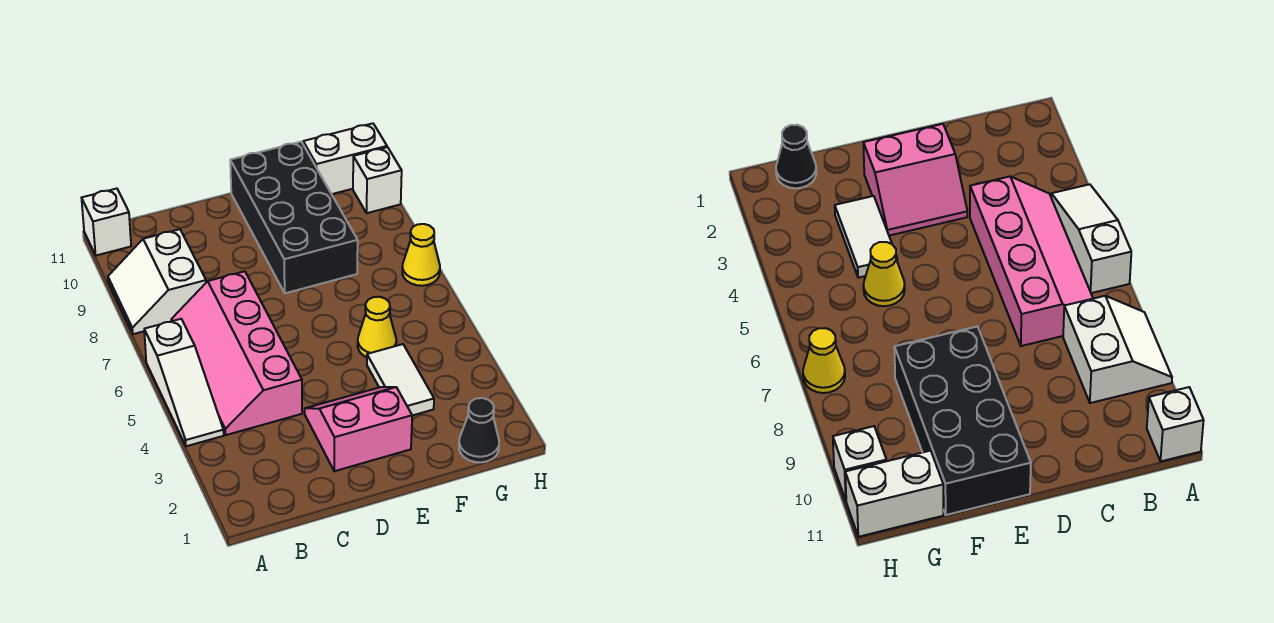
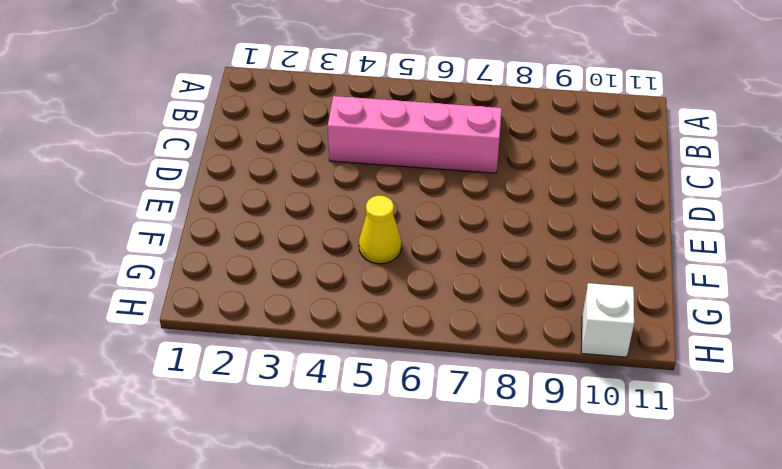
none -> white 1x3 slope [144,319,224,446]
none -> white 2x2 slope [108,229,206,334]
none -> white 1x1 brick [82,189,131,255]

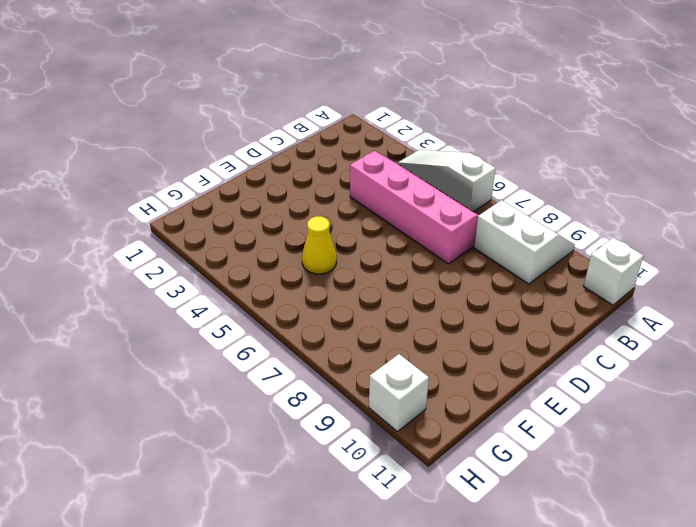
none -> pink 2x2 slope [305,387,412,471]
none -> black 2x4 brick [230,142,358,293]
none -> white 1x2 tile [367,344,434,415]

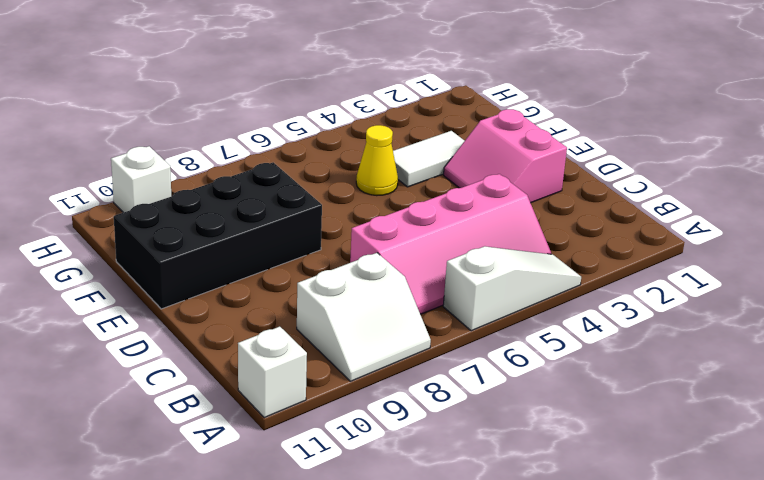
none -> black 1x1 cone [459,398,499,462]
none -> white 1x2 brick [303,123,387,194]
none -> yellow 1x1 cone [402,224,440,286]

